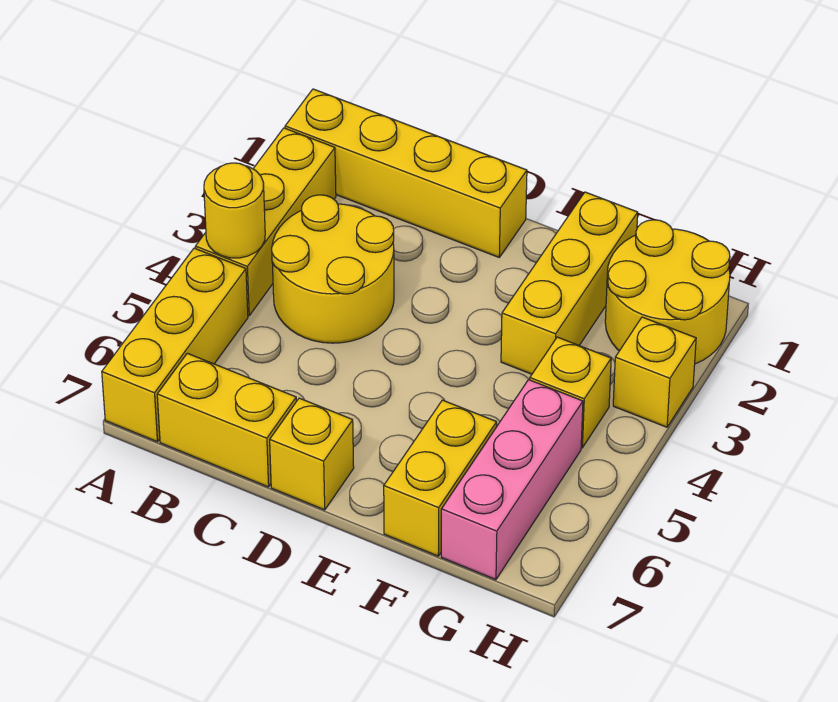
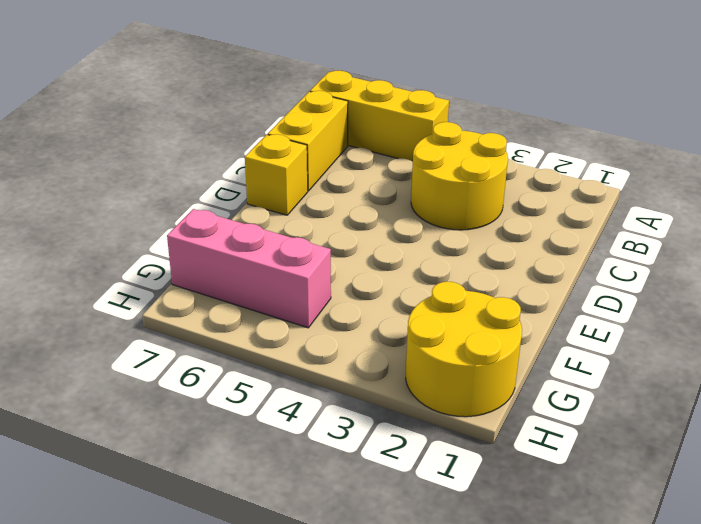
none -> yellow 1x4 brick [285,89,527,257]
none -> yellow 1x3 brick [195,128,336,316]
none -> yellow 1x3 brick [501,192,638,374]

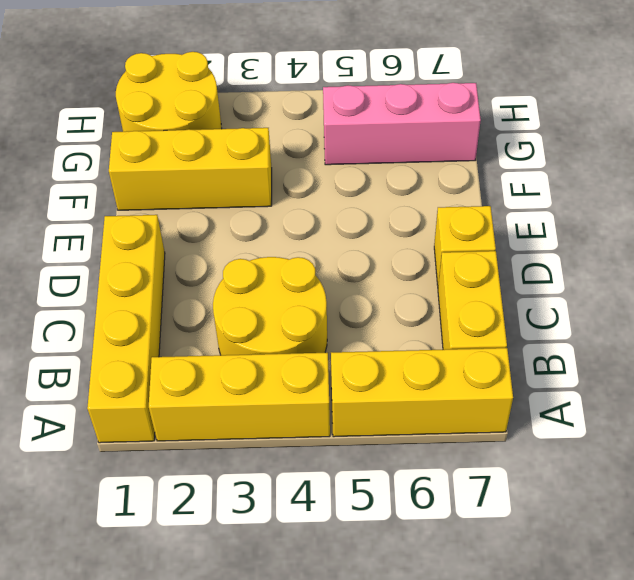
none -> yellow 1x2 brick [384,400,497,556]
none -> yellow 1x1 brick [530,337,611,448]
none -> yellow 1x1 brick [613,317,696,427]

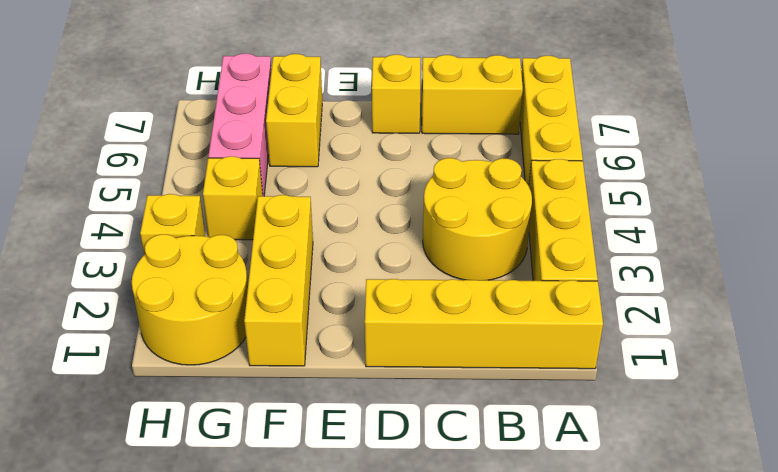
none -> yellow 1x1 round brick [204,163,265,258]

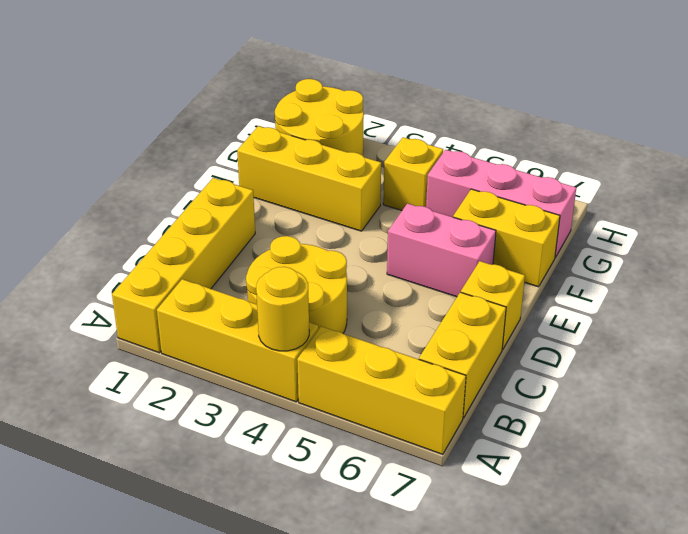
pink 1x2 brick [387,204,496,297] -> none
none -> yellow 1x1 brick [613,317,696,427]

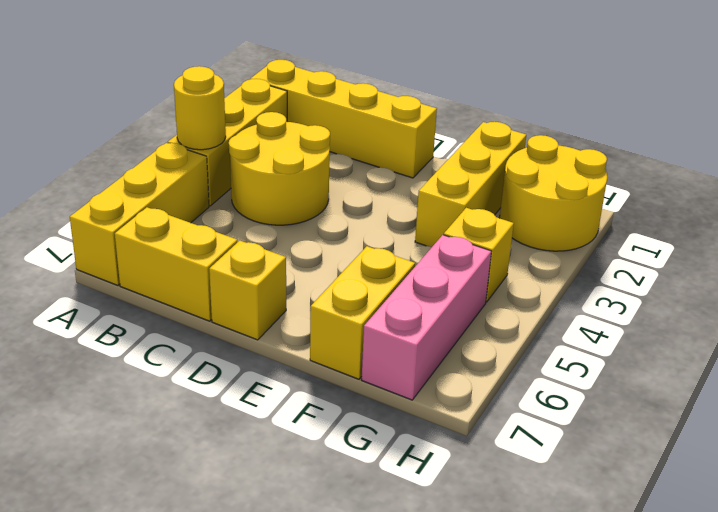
none -> yellow 1x1 brick [613,317,696,427]

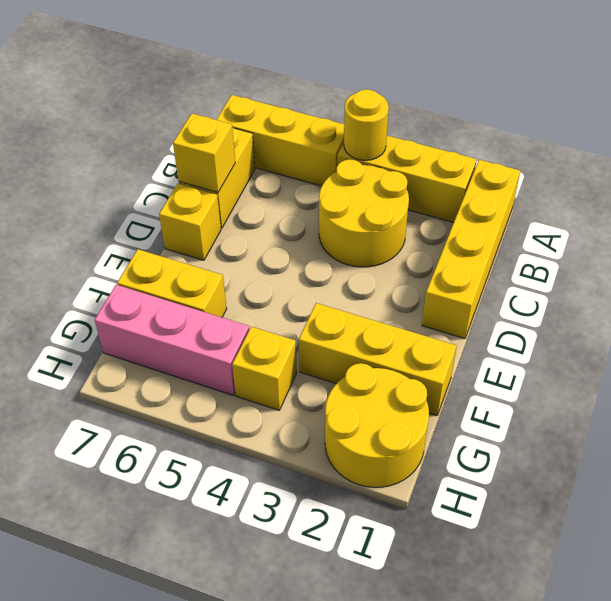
yellow 1x1 brick [173,114,235,192] -> yellow 1x1 brick moved to [613,317,696,427]

